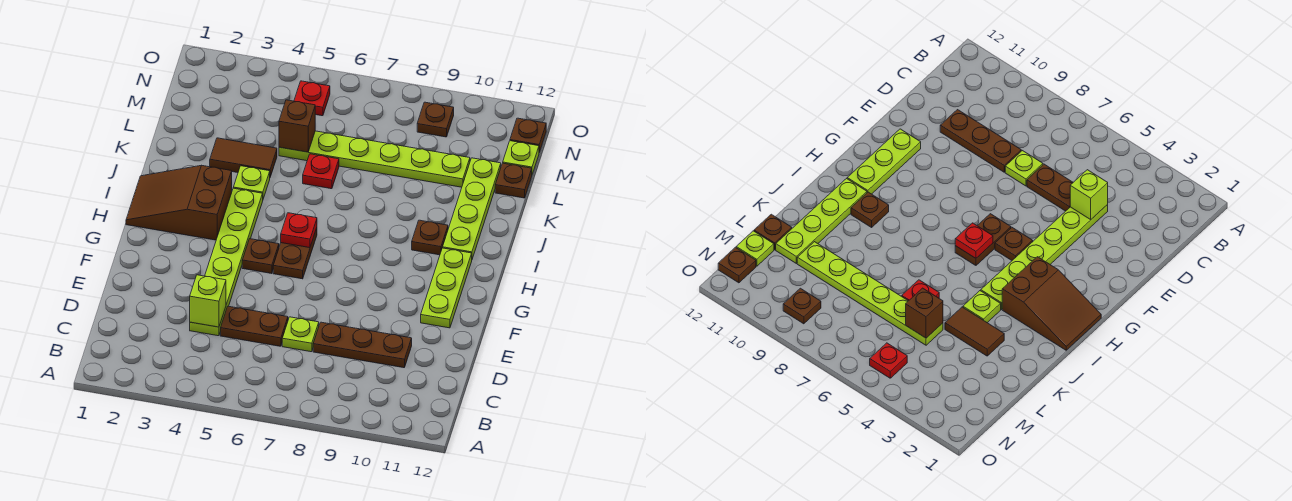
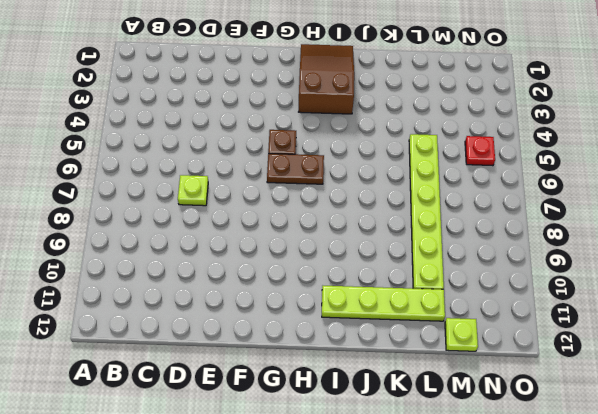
none -> lime 1x6 plate [190,188,263,336]
none -> brown 1x2 plate [221,306,288,346]
none -> brown 1x3 plate [313,322,412,368]

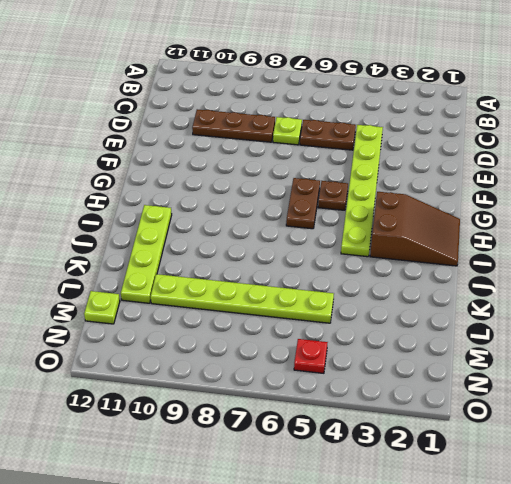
none -> lime 1x3 plate [421,248,472,328]
none -> brown 1x1 plate [412,220,448,255]
none -> lime 1x1 plate [233,166,270,199]

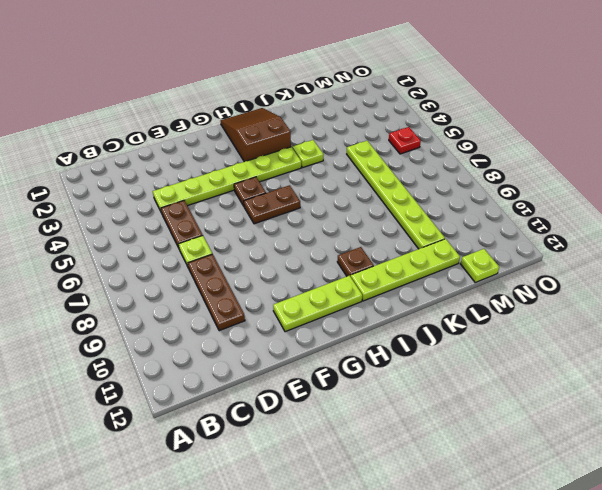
none -> brown 1x2 tile [210,138,277,177]
none -> red 1x1 plate [303,154,339,189]
none -> brown 1x1 plate [495,163,532,198]

